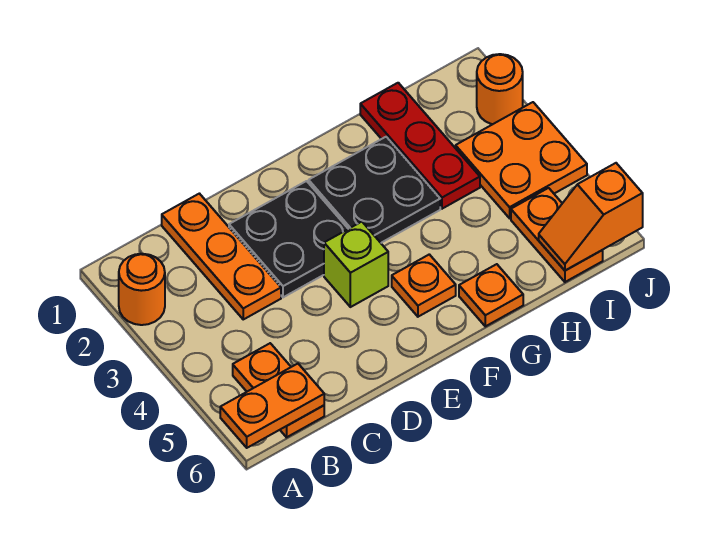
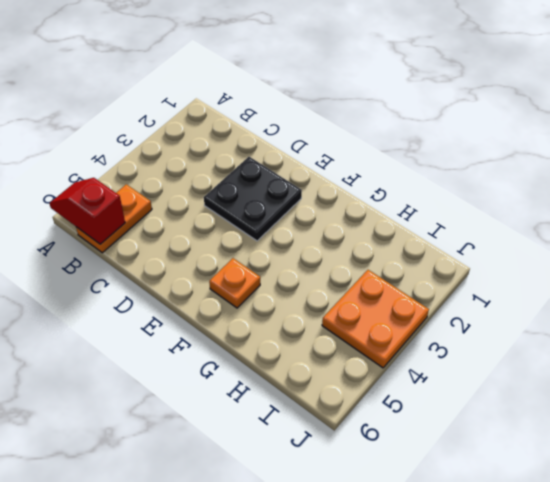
red 1x2 slope [49,178,125,244] -> orange 1x2 plate [220,364,324,448]
none -> orange 1x1 round brick [119,254,165,325]
none -> orange 1x3 plate [162,194,281,319]
none -> lime 1x1 brick [324,222,388,307]

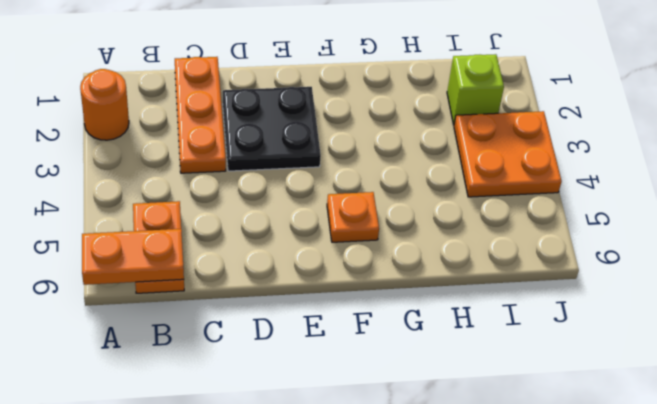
lime 1x1 brick [447,54,504,125] -> lime 1x1 brick moved to [324,222,388,307]
none -> black 2x2 plate [309,137,440,243]
none -> orange 1x1 plate [459,264,523,326]
none -> red 1x3 plate [360,83,480,209]

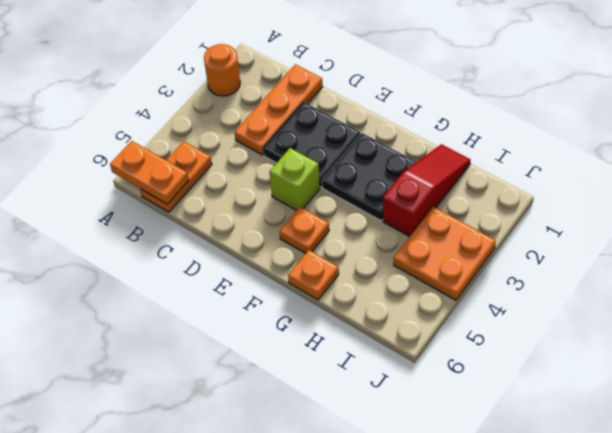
red 1x3 slope [383,144,470,237] -> red 1x3 plate [360,83,480,209]
none -> orange 1x2 plate [511,188,603,282]
none -> orange 1x1 round brick [477,54,523,124]
none -> orange 1x2 slope [539,163,643,271]

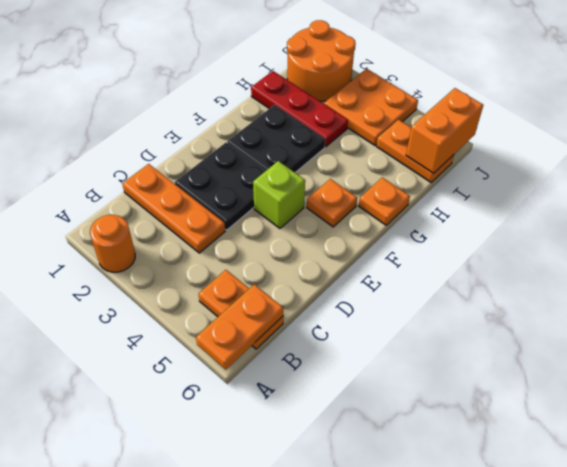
orange 2x2 round brick [287,20,356,101] -> orange 1x1 round brick [477,54,523,124]
orange 1x2 brick [406,88,483,174] -> orange 1x2 slope [539,163,643,271]

